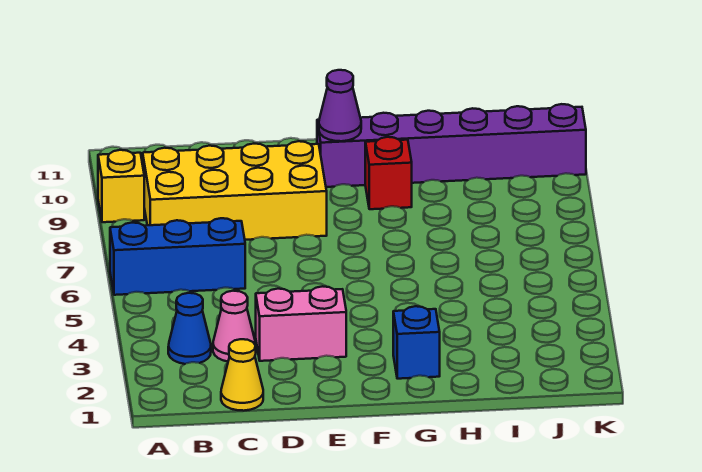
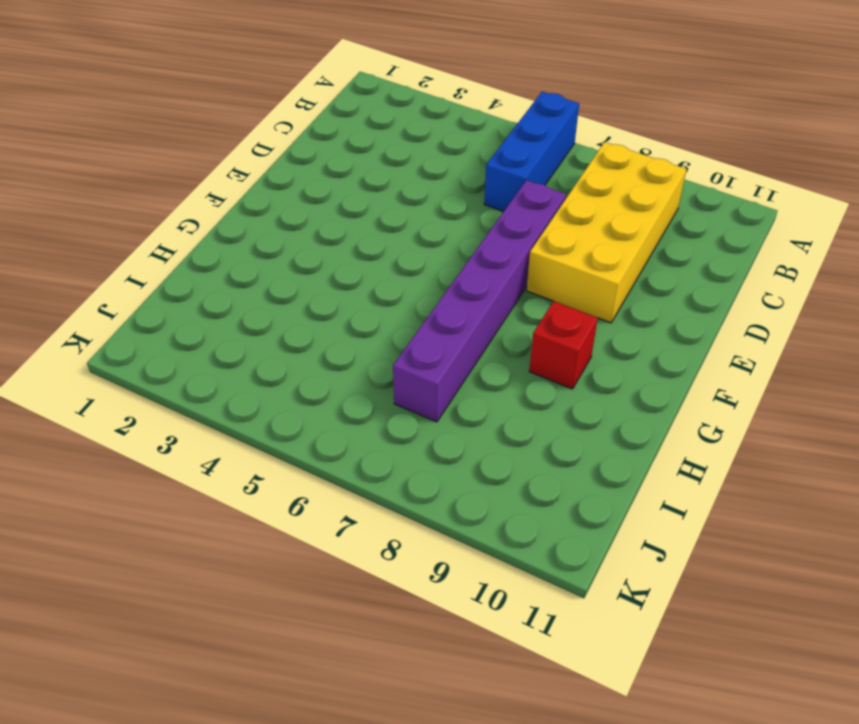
purple 1x6 brick [393,180,566,422] -> purple 1x6 brick moved to [317,104,586,187]
none -> yellow 1x1 brick [98,150,144,222]
none -> blue 1x1 cone [168,293,211,364]

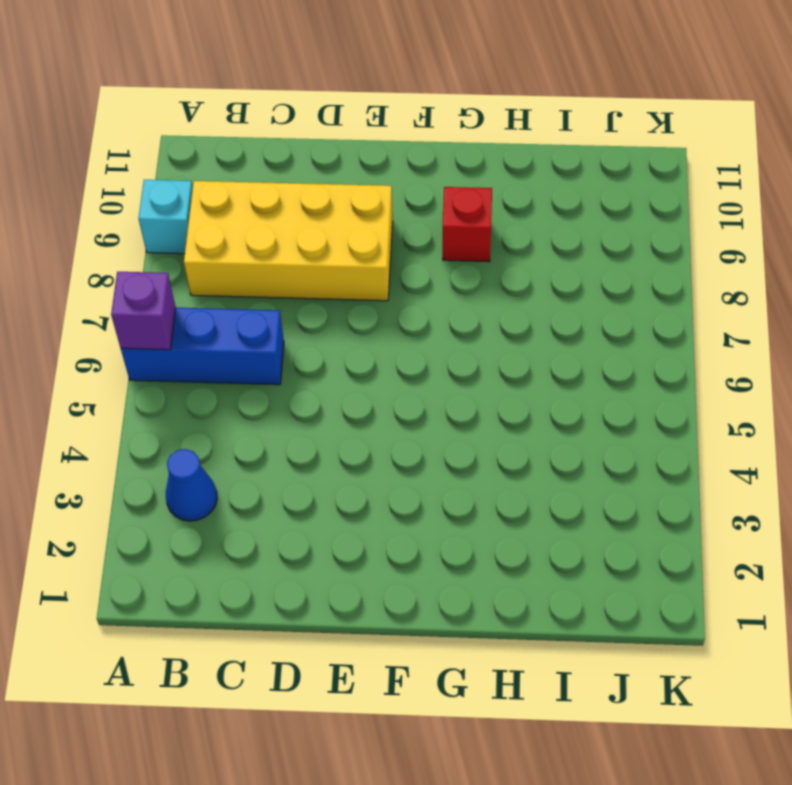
purple 1x1 brick [111,272,176,350] -> none
cyan 1x1 brick [139,180,193,254] -> yellow 1x1 brick [98,150,144,222]
none -> yellow 1x1 cone [221,339,263,411]
none -> pink 1x1 cone [213,291,255,361]

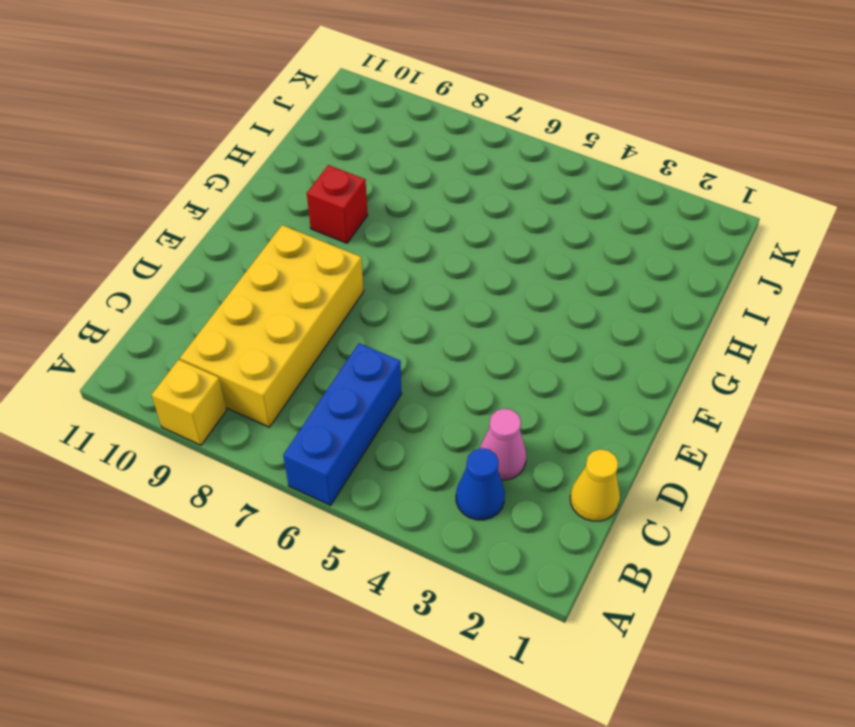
none -> pink 1x2 brick [256,286,346,361]
none -> purple 1x6 brick [317,104,586,187]

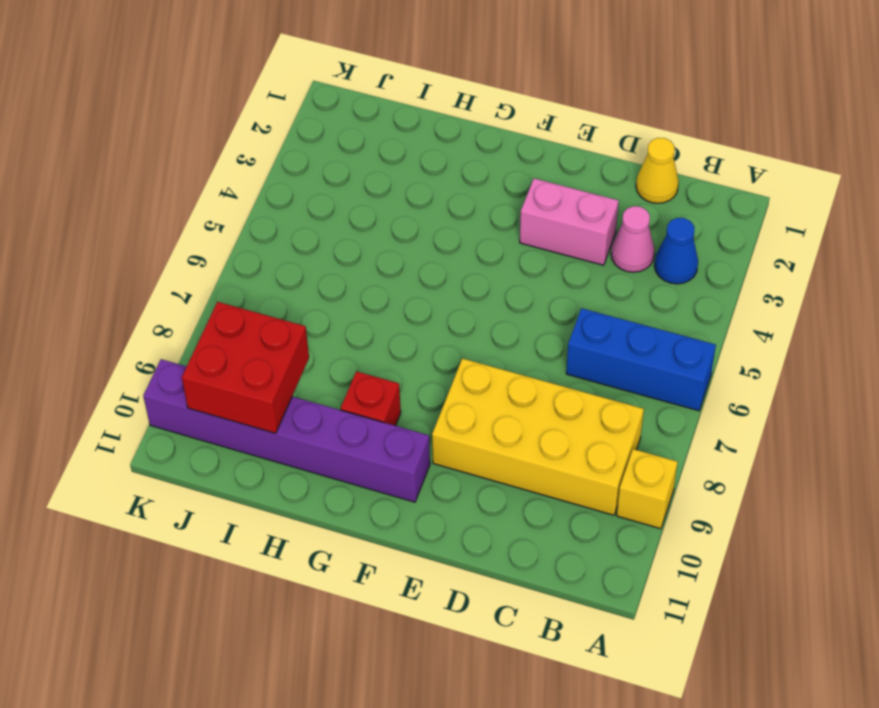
red 2x2 brick [182,302,309,433] -> none
none -> blue 1x1 brick [393,306,440,379]
none -> purple 1x1 cone [319,70,361,141]

